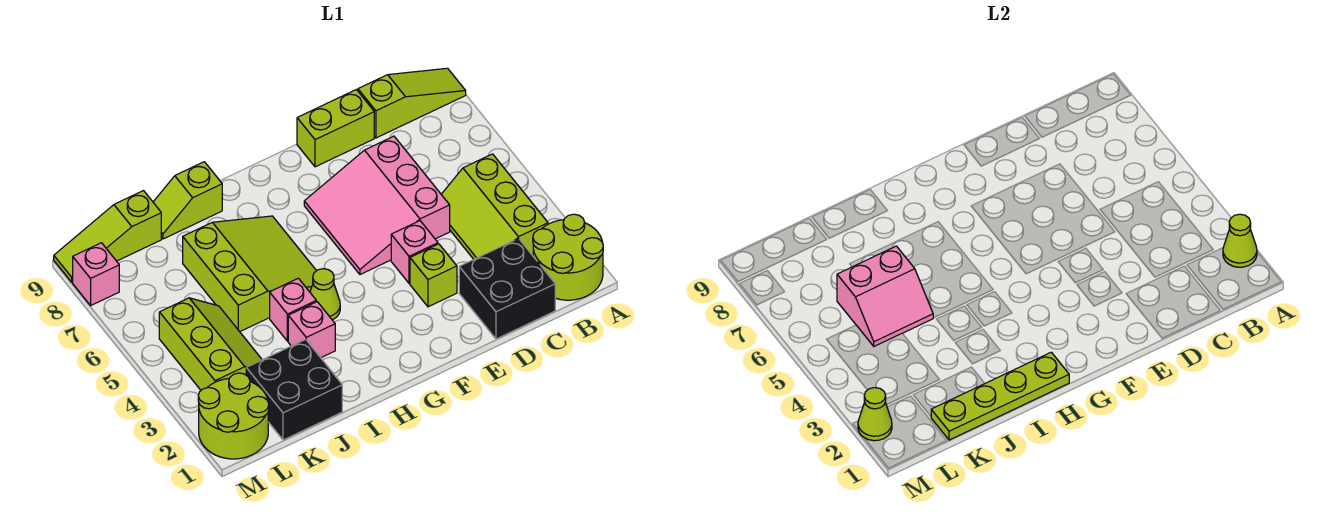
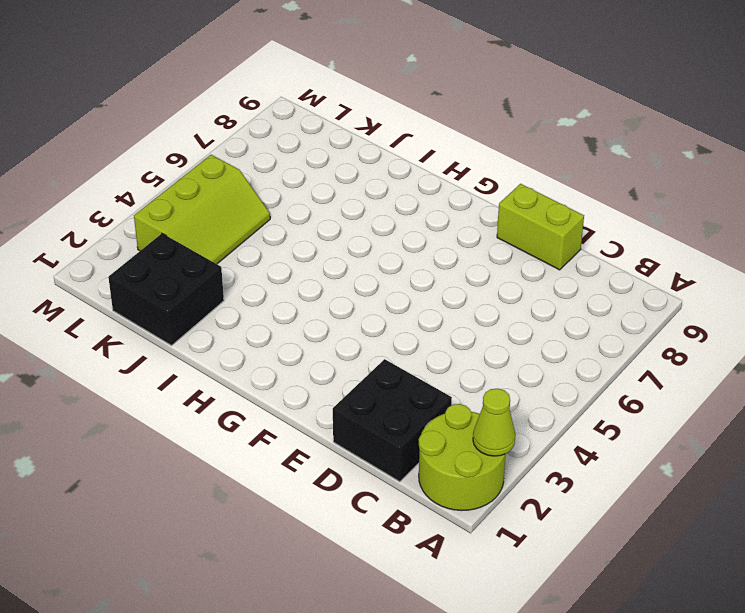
none -> lime 1x3 slope [358,68,466,138]
none -> lime 2x3 slope [441,154,548,259]
none -> pink 3x3 slope [304,136,450,274]

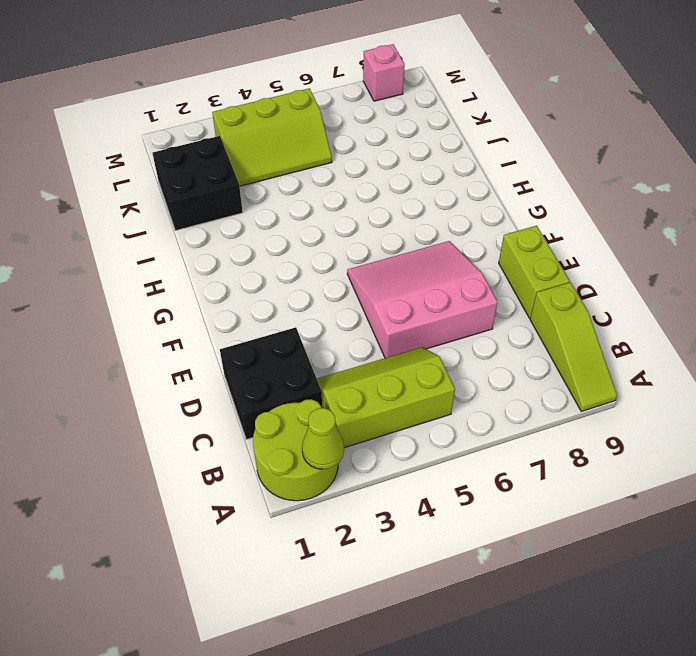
none -> lime 1x1 brick [410,244,457,307]
none -> pink 1x1 brick [391,221,438,283]
none -> lime 1x1 cone [310,269,340,320]

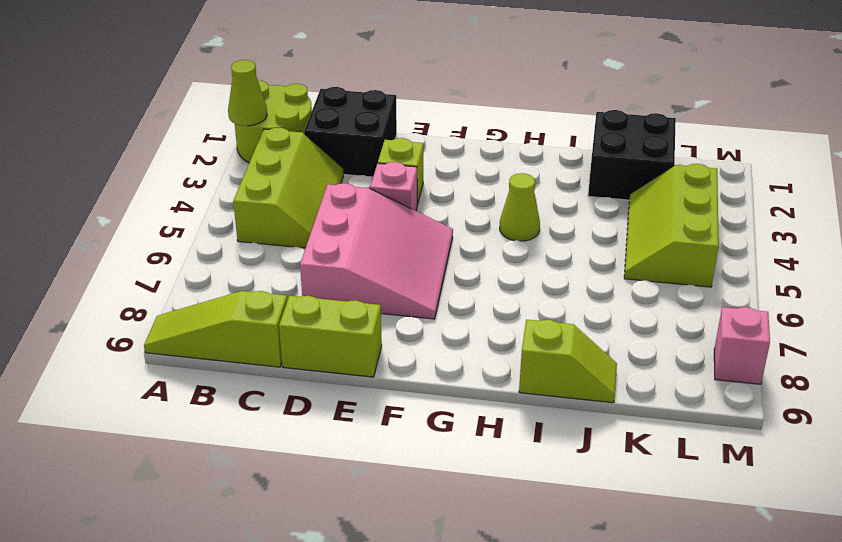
none -> lime 3x3 slope [183,216,316,332]
none -> pink 1x1 brick [288,302,335,358]
none -> pink 1x1 brick [270,278,316,341]

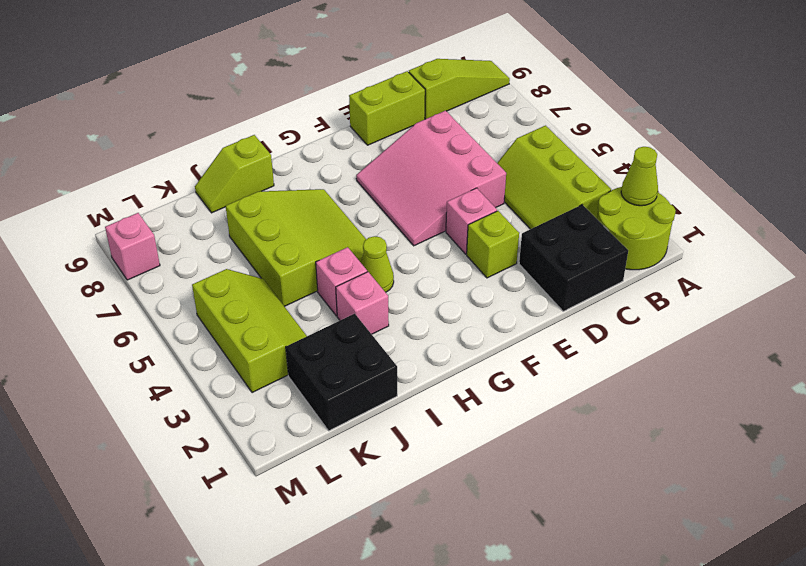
none -> lime 1x3 slope [54,191,161,282]
none -> lime 2x2 round brick [198,373,269,459]
none -> lime 1x4 plate [931,352,1069,440]

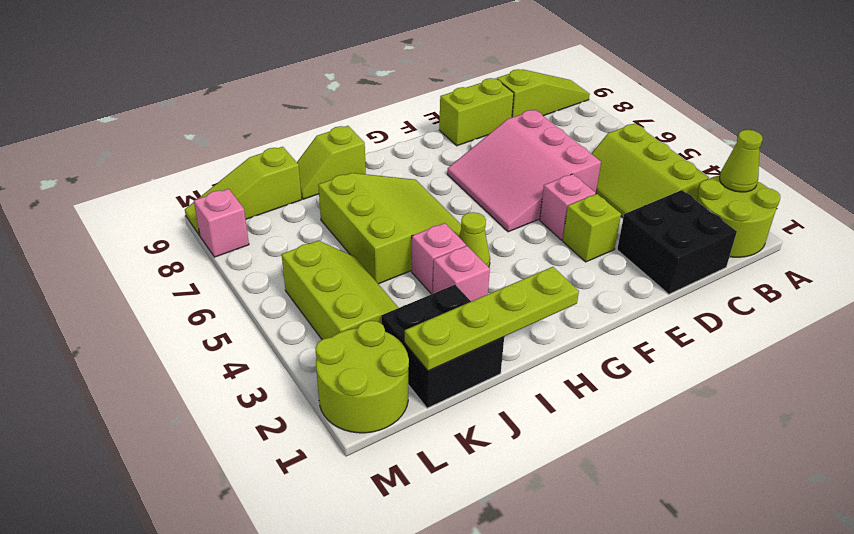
none -> pink 2x2 slope [837,246,933,346]
none -> lime 1x1 cone [858,388,892,441]

